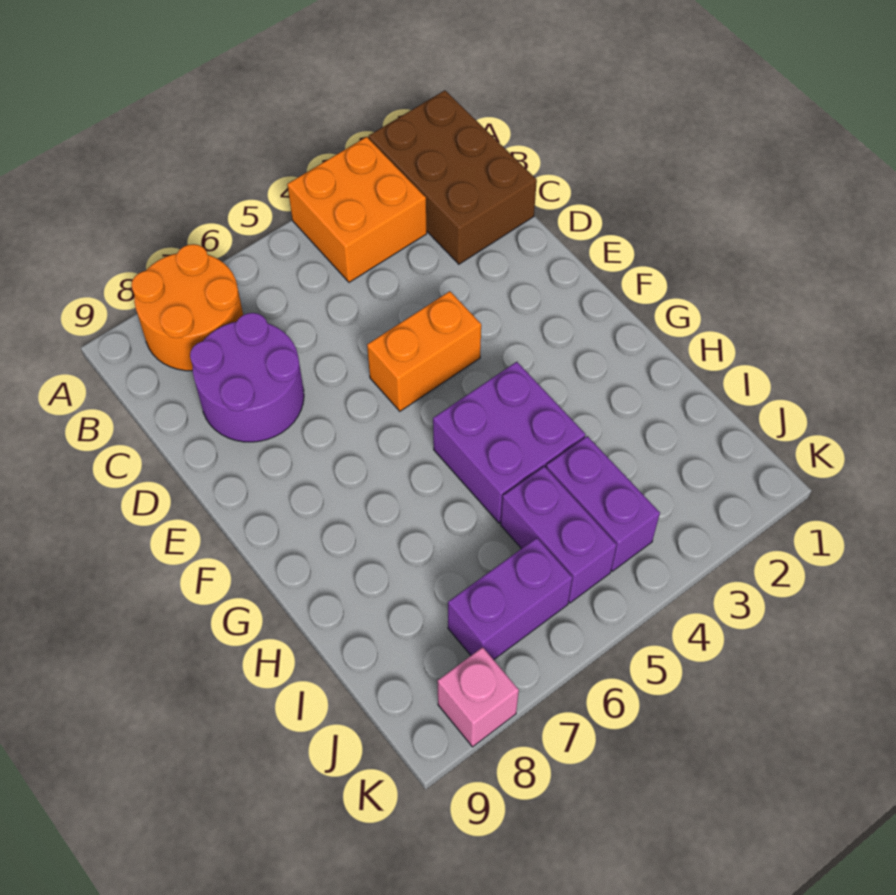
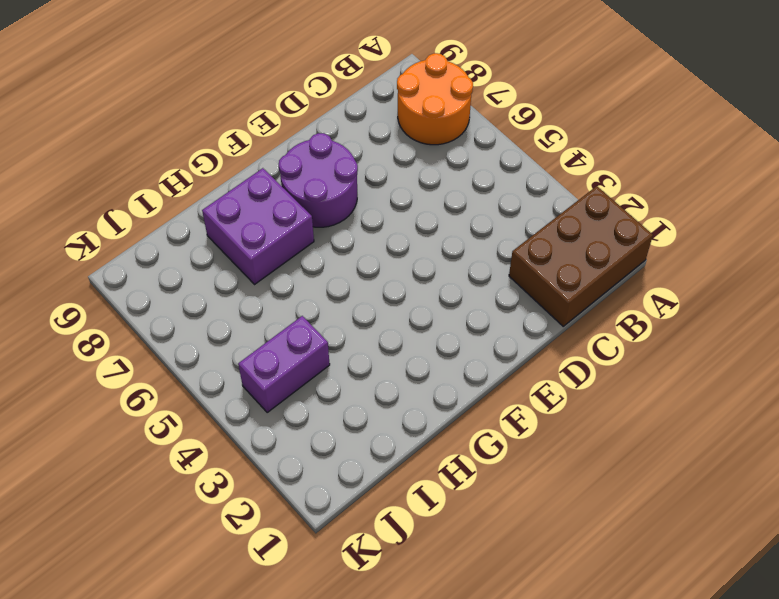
purple 2x2 round brick [279,133,358,227] -> purple 2x2 round brick moved to [190,313,304,442]
purple 2x2 brick [202,168,314,284] -> purple 2x2 brick moved to [433,362,586,523]
none -> orange 2x2 brick [287,137,427,282]
none -> orange 1x2 brick [367,291,481,411]

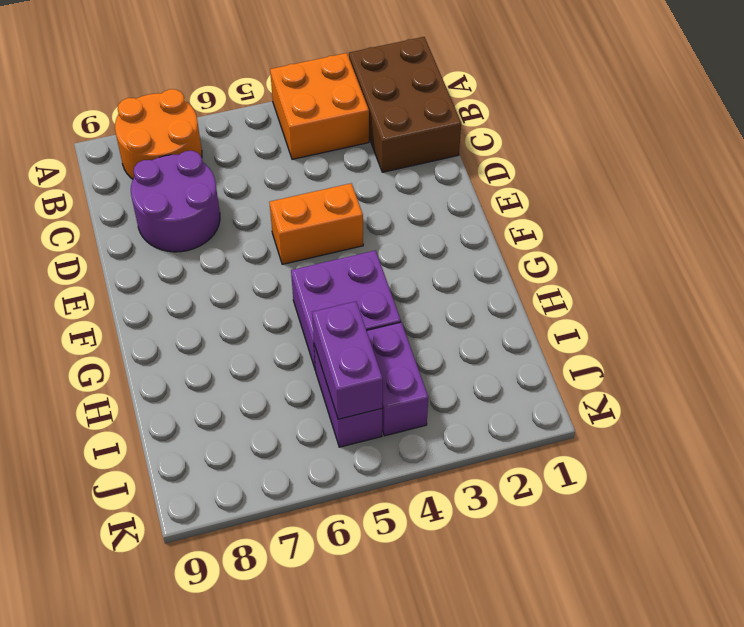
purple 1x2 brick [312,301,383,419] -> purple 1x2 brick turned to [448,538,572,660]
none -> pink 1x1 brick [438,647,519,747]

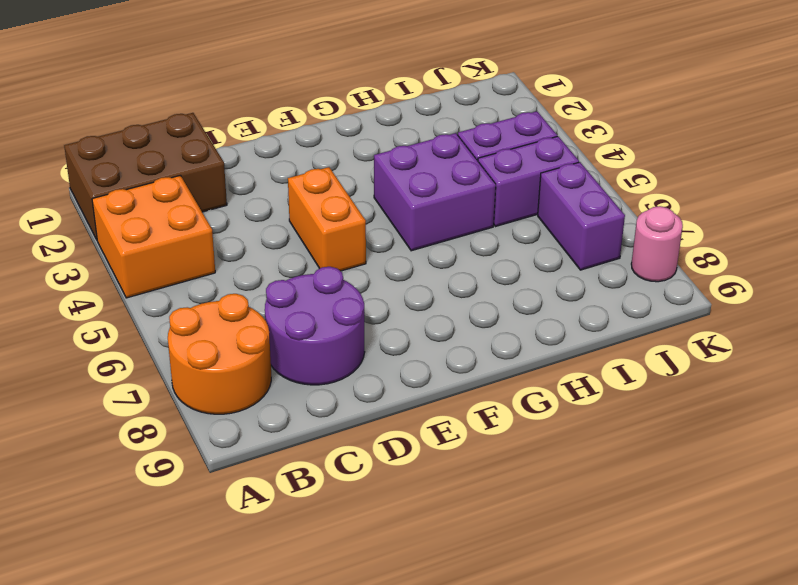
pink 1x1 round brick [631,206,683,282] -> pink 1x1 brick [438,647,519,747]

